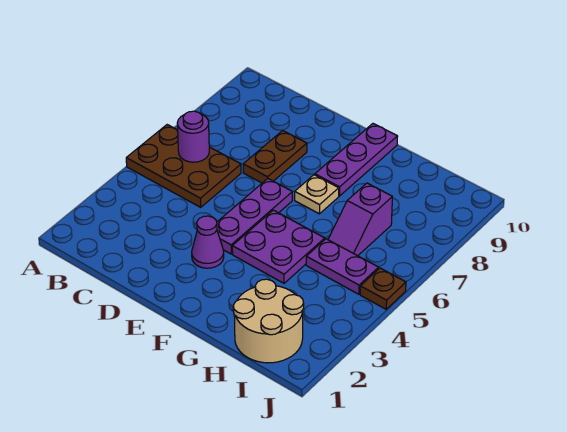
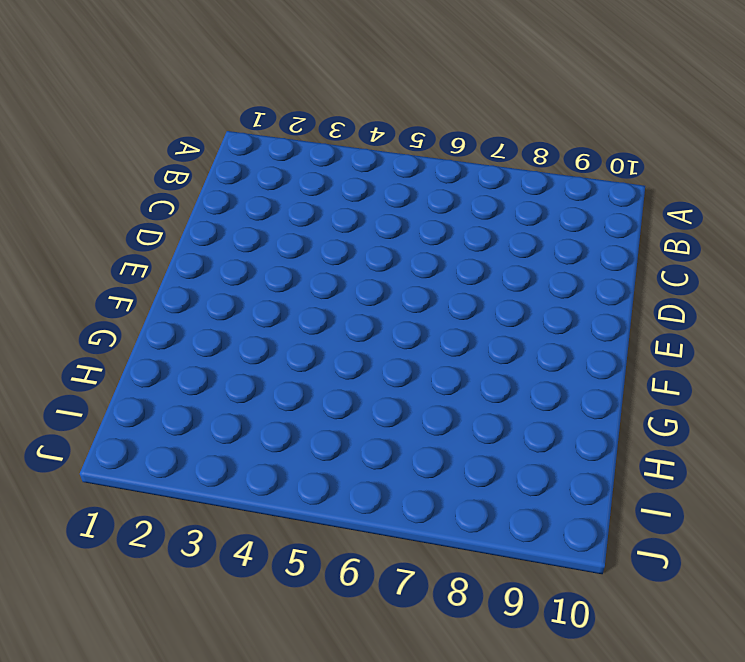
none -> brown 2x3 plate [126,125,241,207]
none -> brown 1x2 plate [243,131,307,183]
none -> purple 1x1 cone [192,216,224,268]

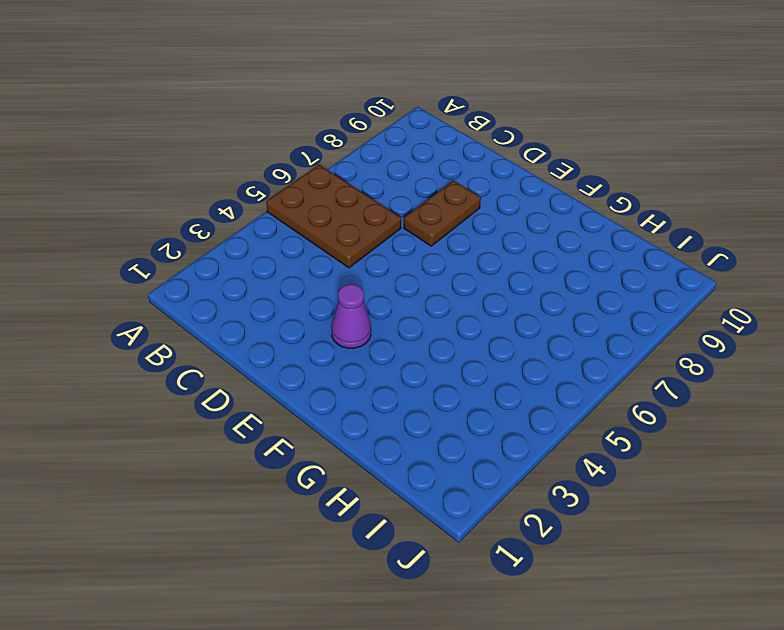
none -> purple 1x3 plate [217,179,292,254]
none -> purple 2x2 plate [232,210,325,283]
none -> tan 1x1 plate [295,175,339,214]

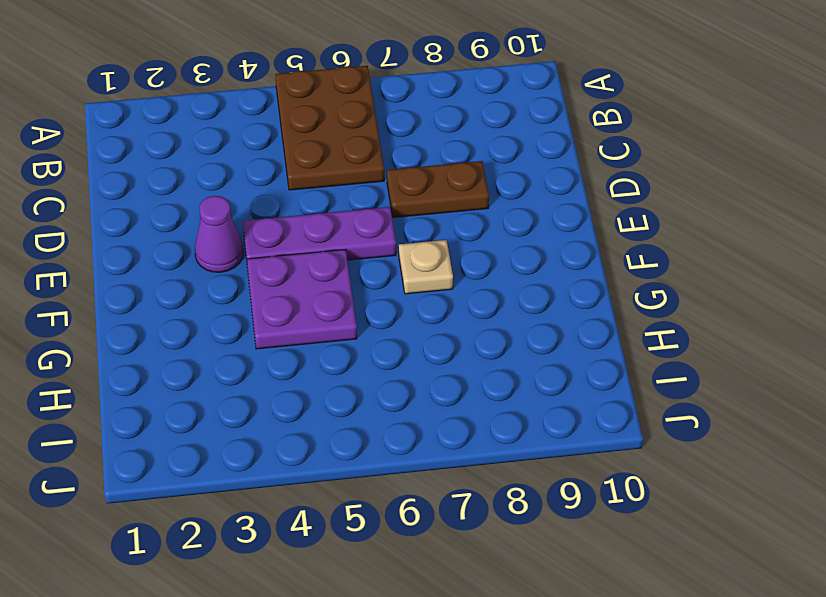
none -> purple 1x3 plate [315,124,398,196]
none -> tan 2x2 round brick [233,279,304,363]
none -> purple 1x2 plate [306,239,379,294]

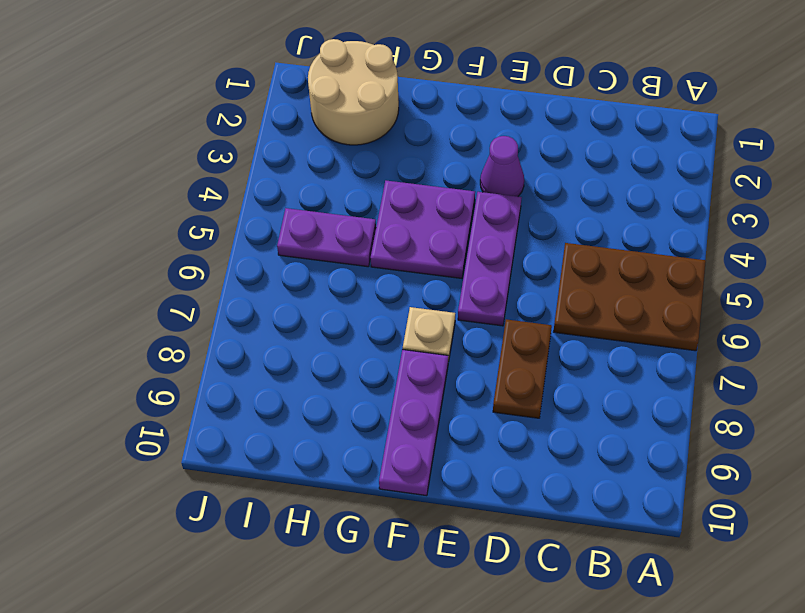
none -> purple 1x2 slope [328,183,392,256]
none -> brown 1x1 plate [360,268,406,309]
none -> purple 1x1 round brick [177,111,209,162]

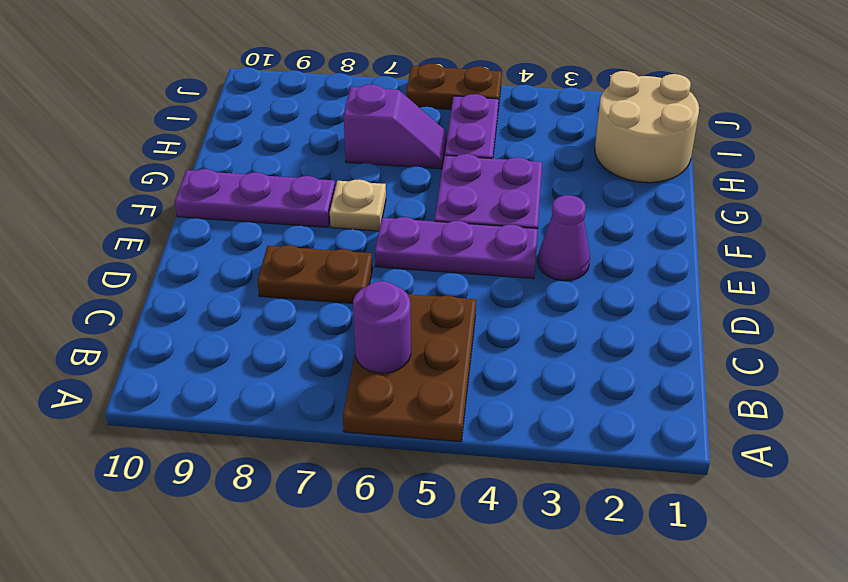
brown 1x2 plate [406,64,502,109] -> brown 1x1 plate [360,268,406,309]

